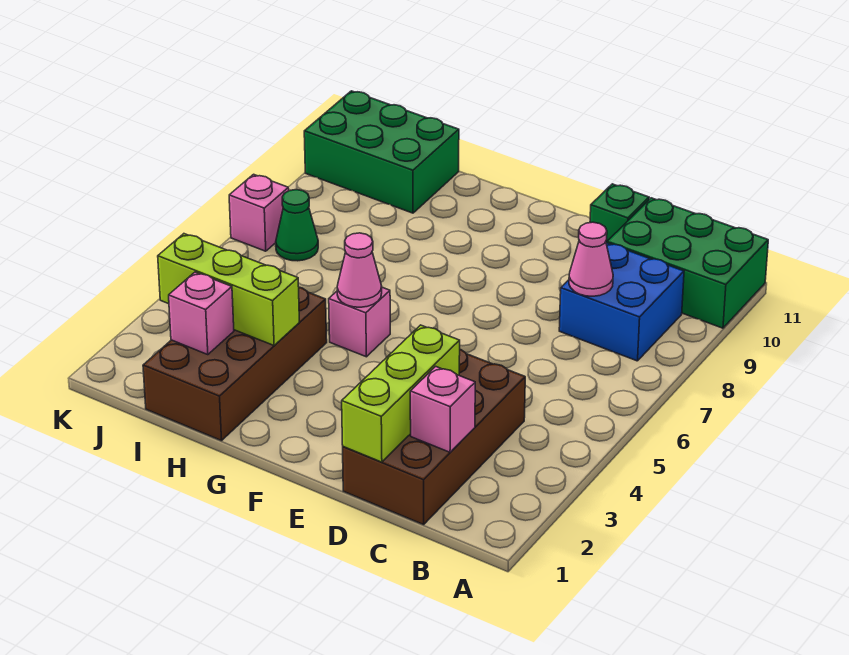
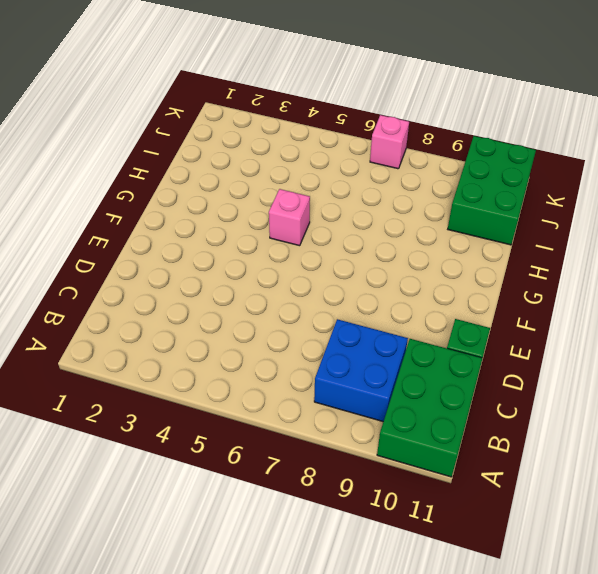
none -> brown 2x4 brick [343,350,525,525]
none -> brown 2x4 brick [143,288,327,441]
none -> green 1x1 cone [276,190,318,261]

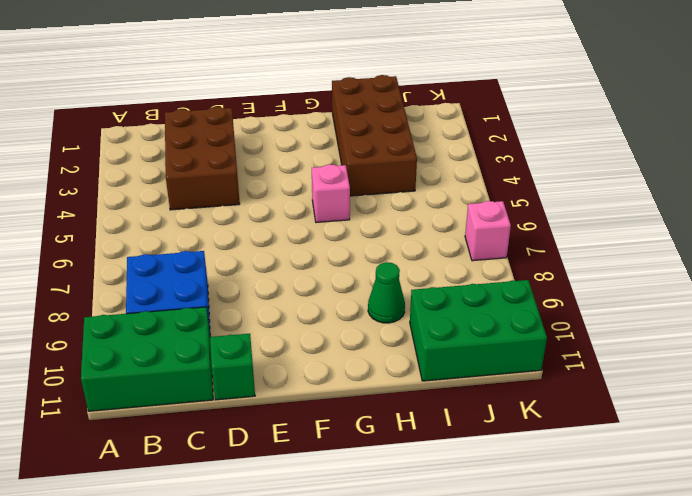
brown 2x3 brick [165,107,240,210] -> brown 2x4 brick [343,350,525,525]
green 1x1 cone [368,262,405,323] -> green 1x1 cone moved to [276,190,318,261]
none -> pink 1x1 brick [410,366,475,452]
none -> pink 1x1 cone [569,222,613,296]
none -> lime 1x3 brick [342,325,460,462]

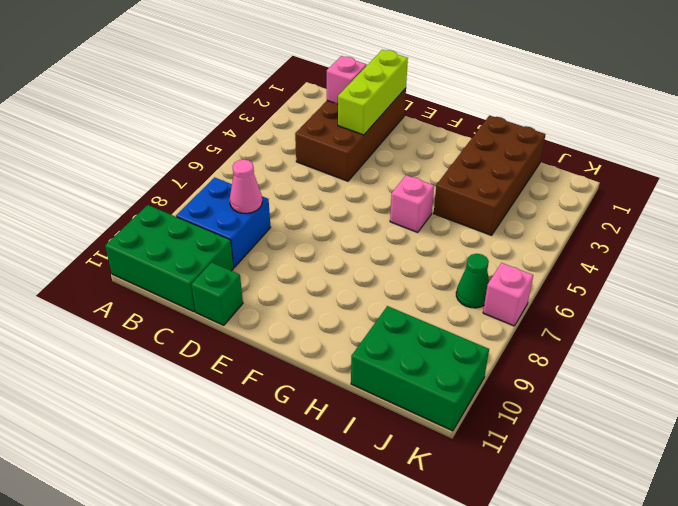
none -> pink 1x1 cone [337,233,382,307]
none -> lime 1x3 brick [158,234,299,345]
none -> pink 1x1 brick [169,272,234,355]

